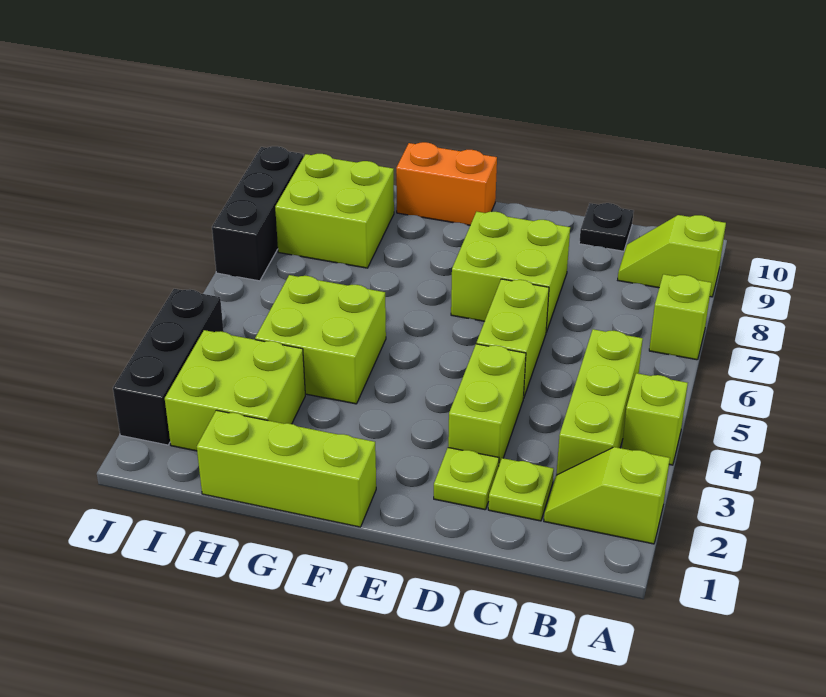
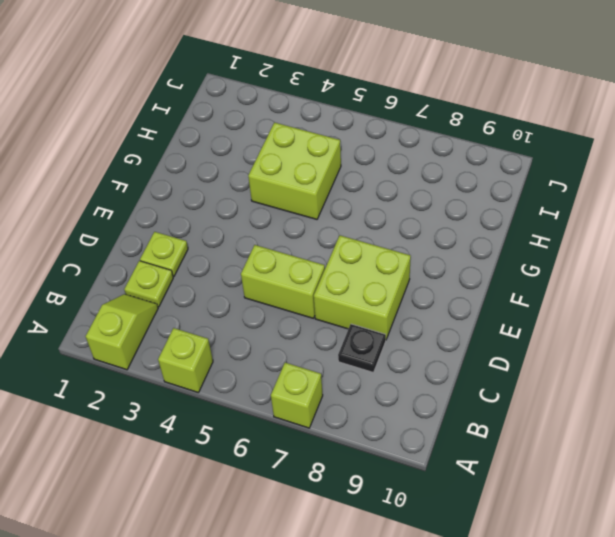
black 1x1 plate [338,324,386,373] -> black 1x1 plate moved to [579,203,634,251]
none -> lime 1x2 slope [618,215,726,297]
none -> lime 1x3 brick [556,329,643,475]
none -> lime 1x2 brick [448,344,526,464]

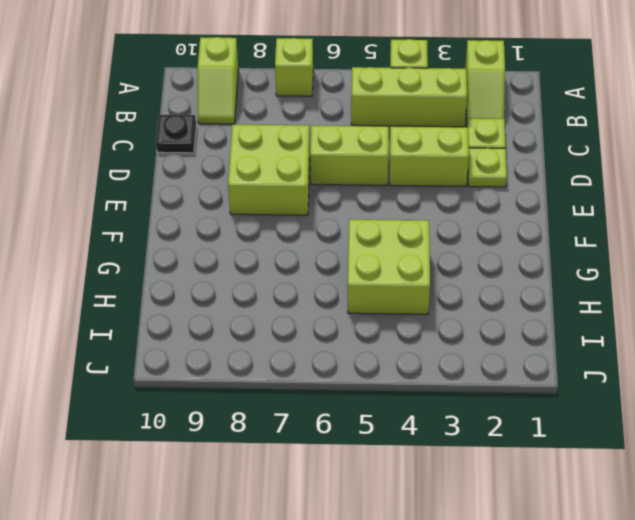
none -> lime 1x3 brick [197,410,376,527]
none -> orange 1x2 brick [396,142,497,225]
none -> lime 2x2 brick [165,330,305,451]

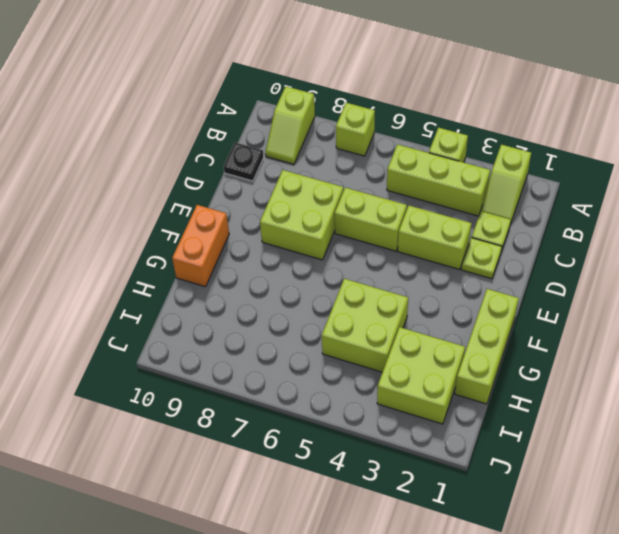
none -> lime 2x2 brick [275,154,394,268]
none -> black 1x3 brick [113,289,224,445]
none -> black 1x3 brick [212,146,304,281]

